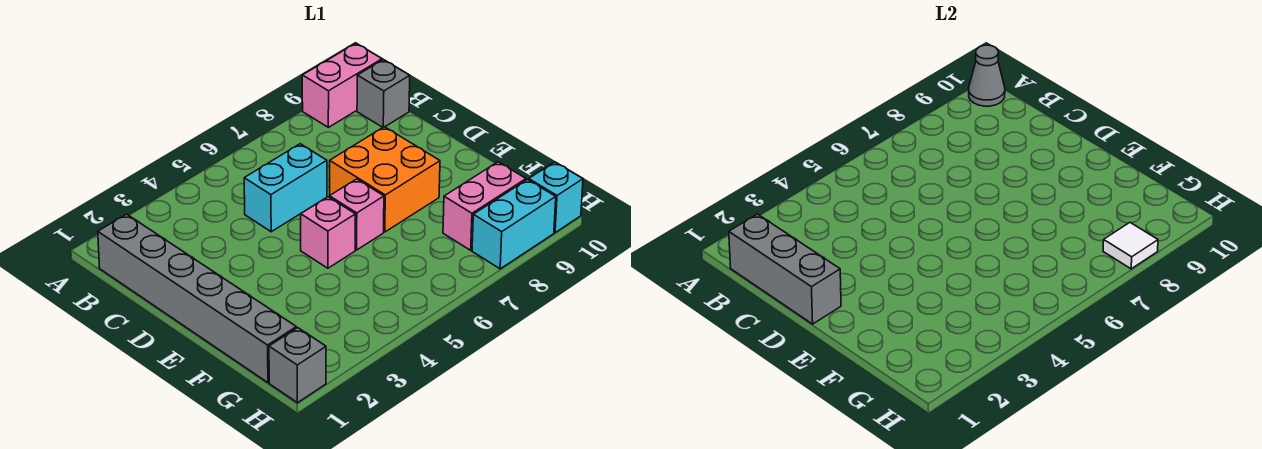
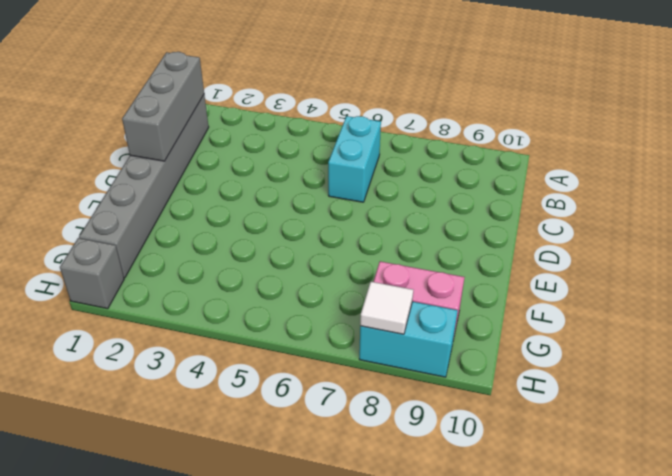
cyan 1x2 brick [328,116,381,202] -> cyan 1x2 brick turned to [244,144,327,232]
none -> pink 1x2 brick [302,43,382,127]
none -> grey 1x1 brick [357,60,410,127]
none -> orange 2x2 brick [330,127,440,232]

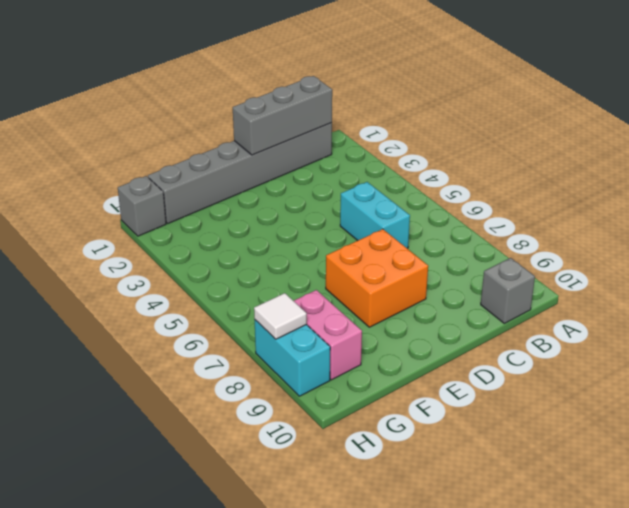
none -> pink 1x2 brick [302,43,382,127]
none -> pink 1x1 brick [301,197,355,268]
none -> pink 1x1 brick [330,179,384,250]

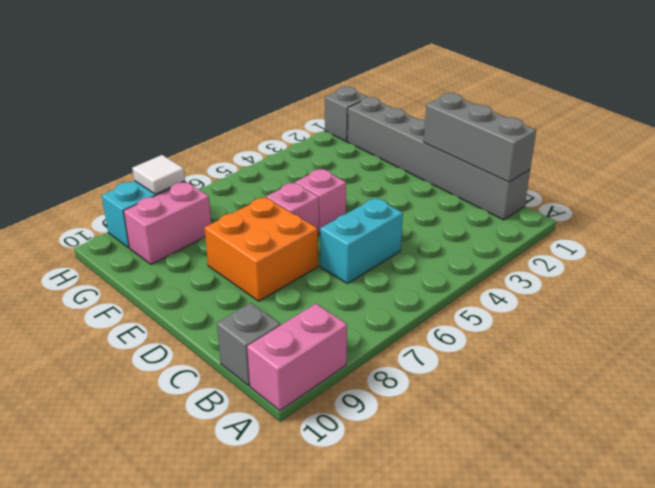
none -> cyan 1x1 brick [529,162,583,232]
none -> grey 1x1 cone [969,45,1005,106]

